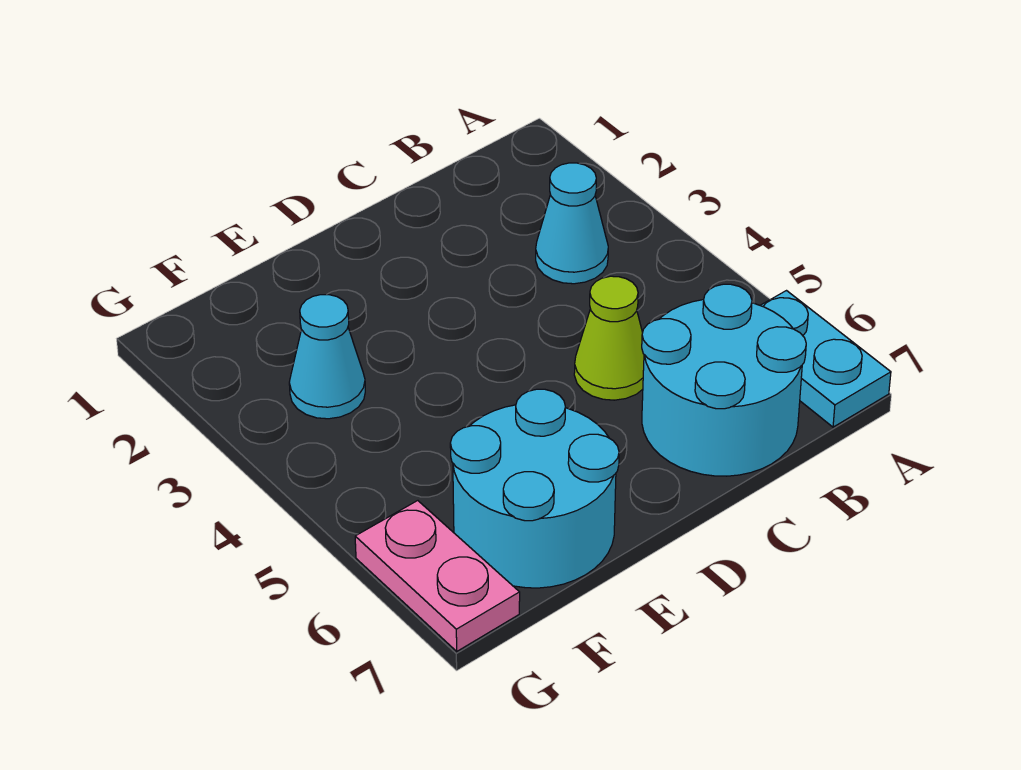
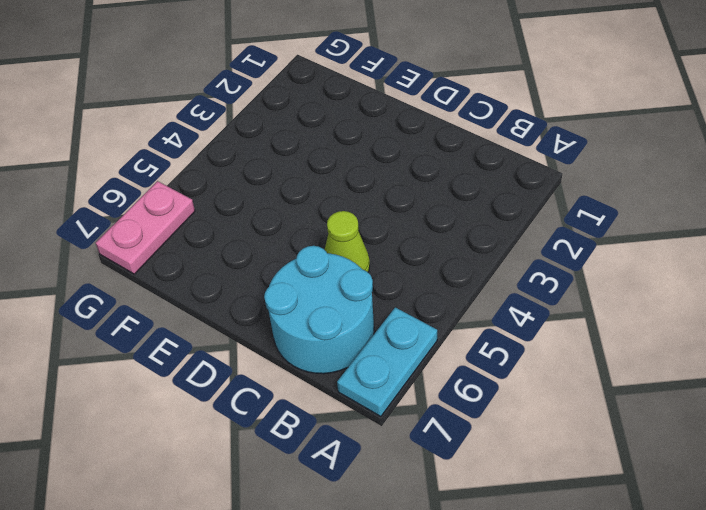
none -> cyan 1x1 cone [536,163,608,284]
none -> cyan 2x2 round brick [450,389,619,588]

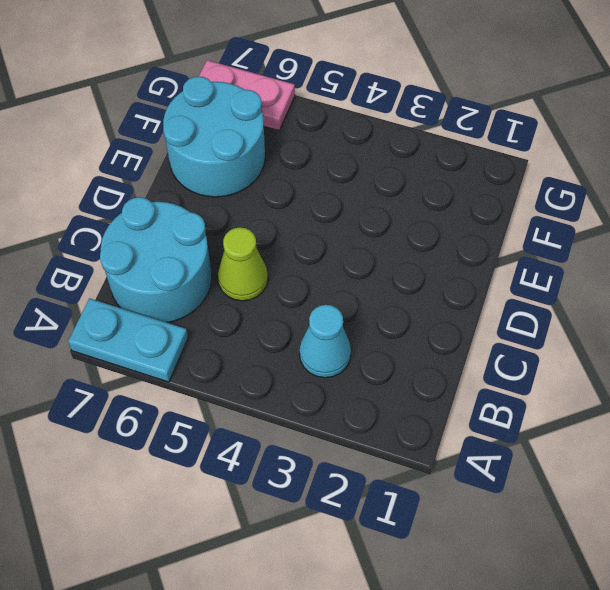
none -> cyan 1x1 cone [289,295,365,419]

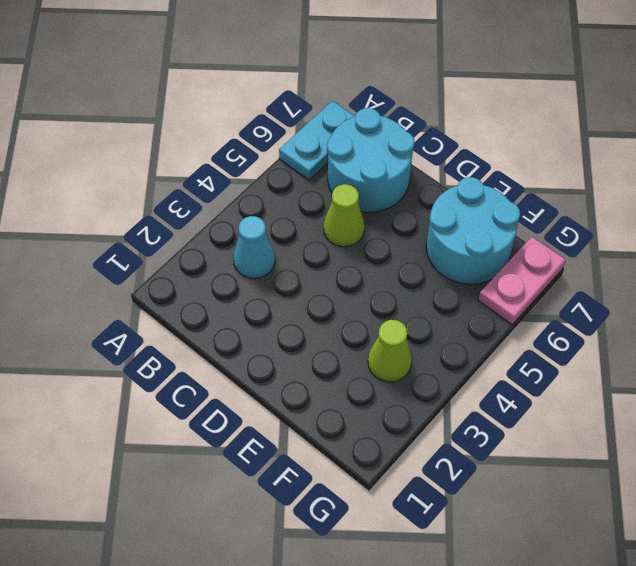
lime 1x1 cone [368,320,412,382] -> cyan 1x1 cone [289,295,365,419]

